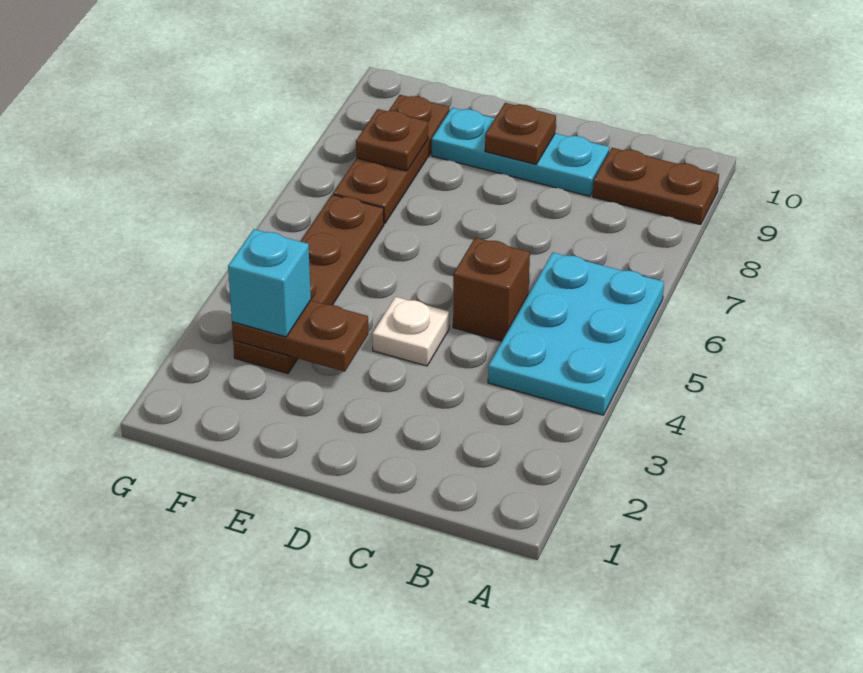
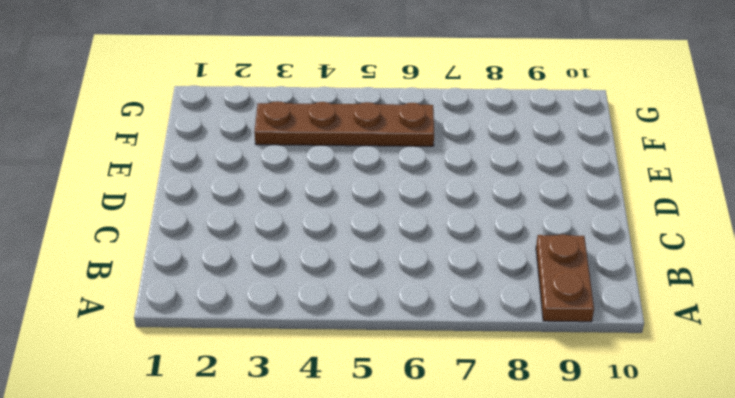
none -> cyan 2x3 plate [488,253,664,415]
none -> brown 1x1 brick [453,238,530,341]

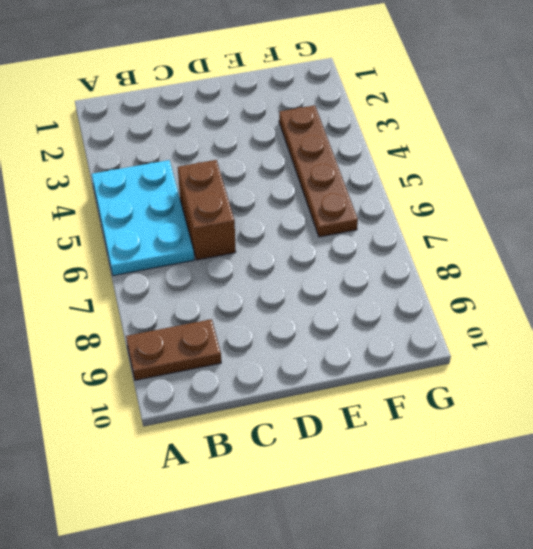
brown 1x2 brick [178,160,236,260] -> brown 1x1 brick [453,238,530,341]
none -> cyan 1x3 plate [432,108,609,196]
none -> white 1x1 plate [372,297,449,366]

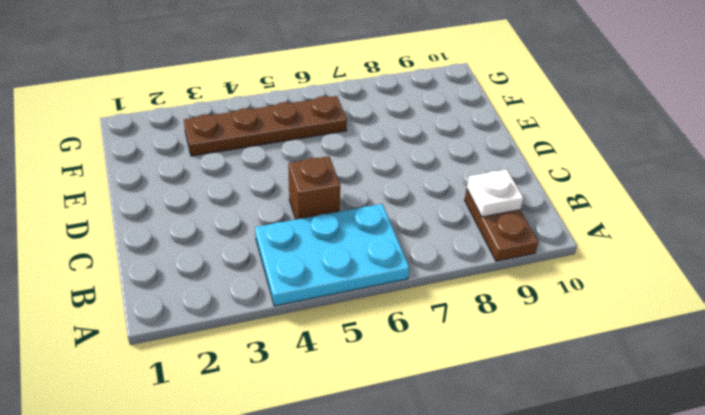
white 1x1 plate [467,169,523,217] -> white 1x1 plate moved to [372,297,449,366]
none -> cyan 1x3 plate [432,108,609,196]
none -> brown 1x3 plate [333,95,449,224]

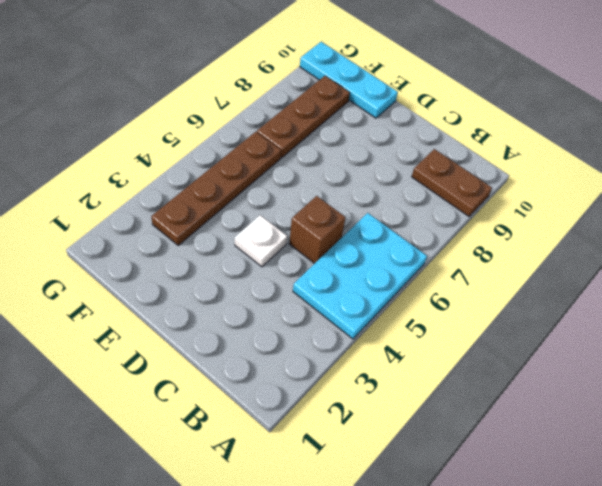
cyan 1x3 plate [300,42,398,118] -> cyan 1x3 plate moved to [432,108,609,196]
none -> brown 1x1 plate [485,103,556,164]
none -> brown 1x2 plate [232,300,369,372]

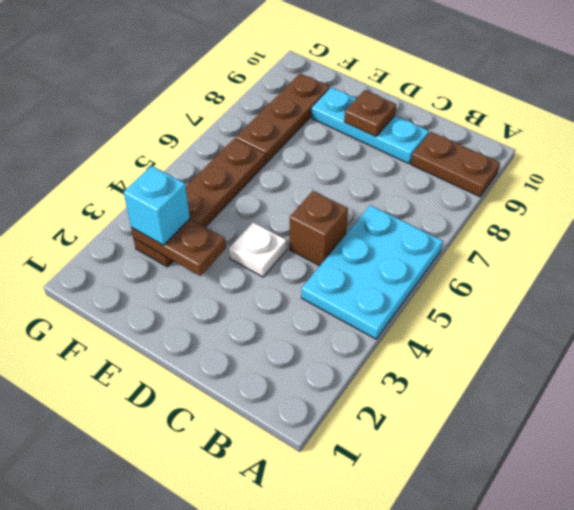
none -> brown 1x1 plate [356,109,428,171]

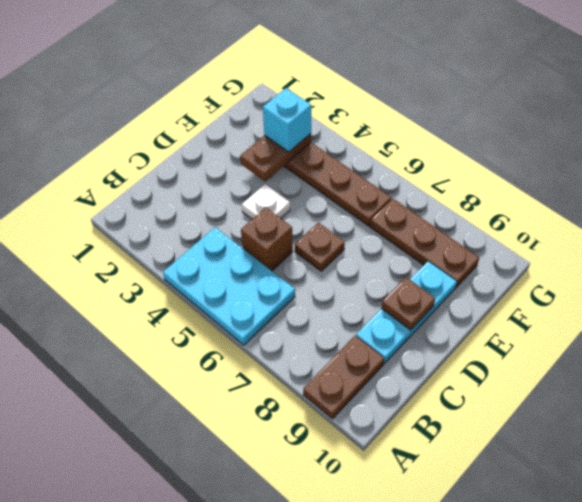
brown 1x1 plate [295,223,345,271] -> brown 1x1 plate moved to [356,109,428,171]

